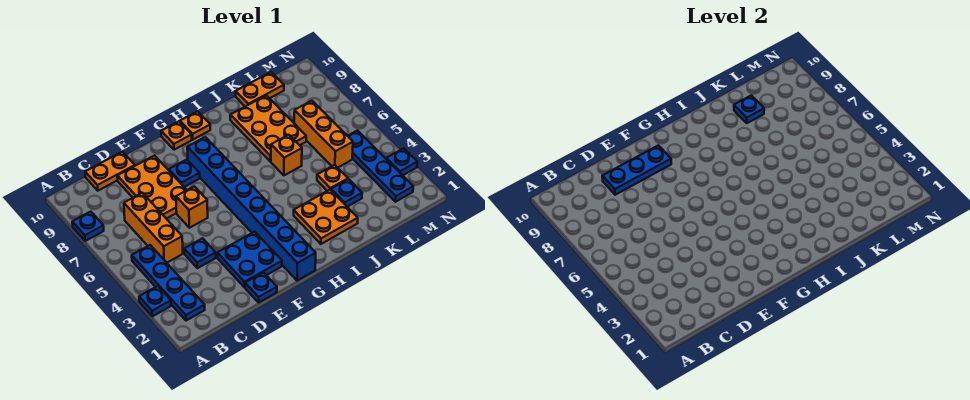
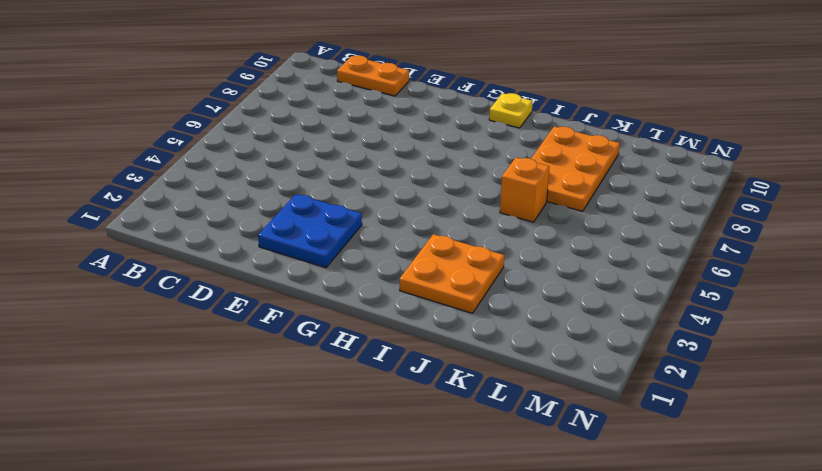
yellow 1x1 plate [489,93,532,128] -> orange 1x1 plate [180,111,210,139]
none -> blue 1x1 plate [139,286,171,316]
none -> blue 1x1 plate [72,212,104,241]
none -> blue 1x4 plate [132,245,205,321]

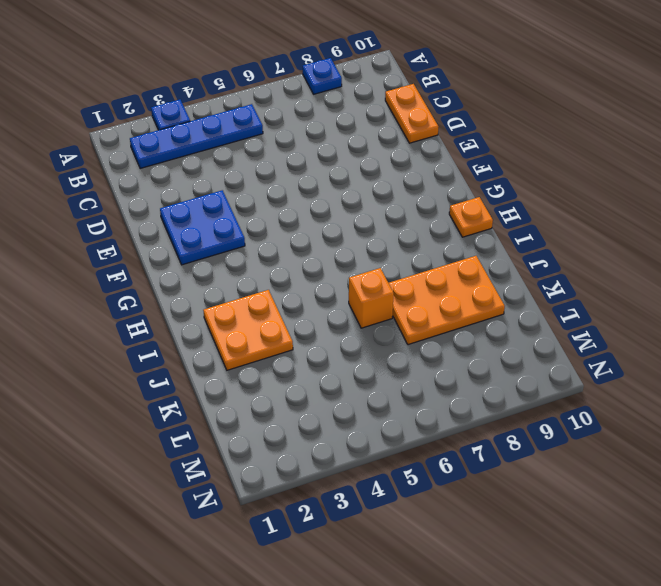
none -> orange 1x3 brick [124,193,183,263]
none -> blue 1x1 plate [184,238,216,268]
none -> orange 2x3 plate [117,156,186,219]

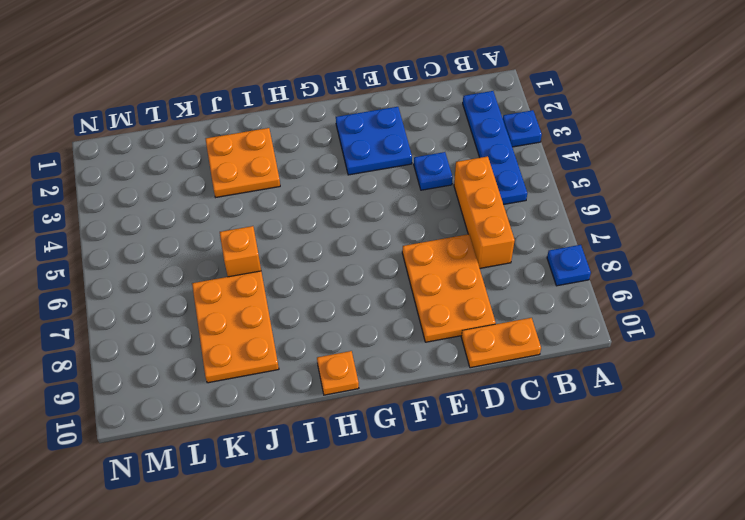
none -> blue 1x1 plate [245,272,277,302]
none -> orange 1x1 brick [176,186,208,228]
none -> blue 1x1 plate [169,159,200,187]

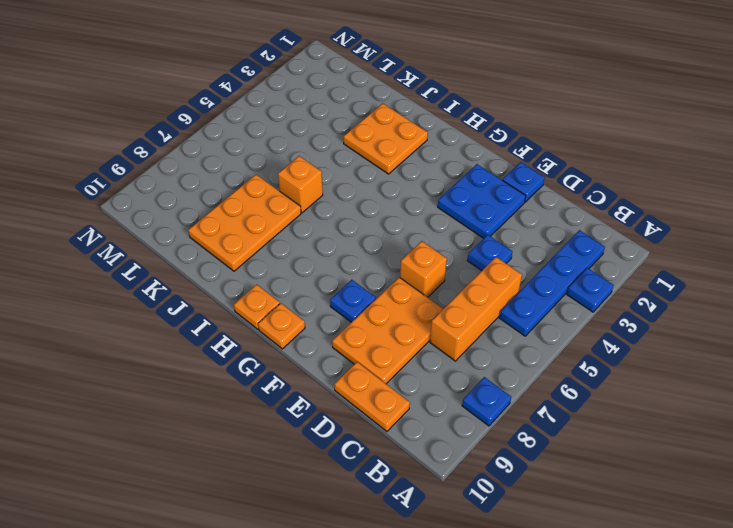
none -> blue 1x8 brick [187,137,316,281]
none -> blue 1x1 plate [331,179,362,207]
none -> orange 1x1 plate [317,165,348,191]

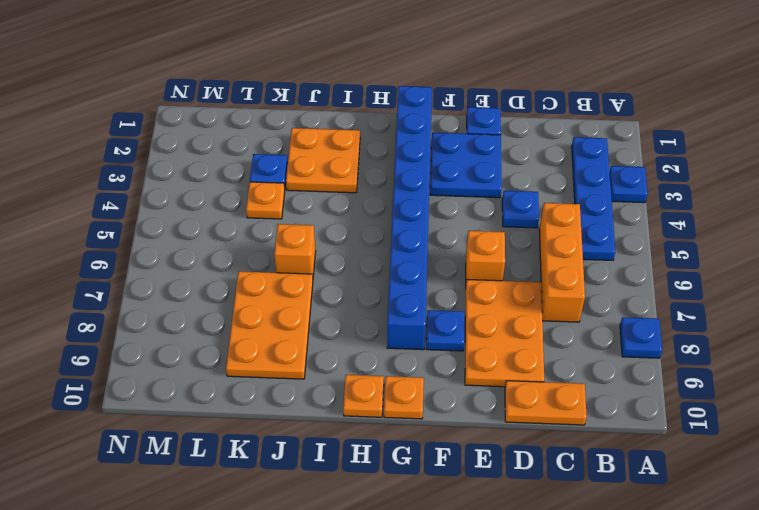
none -> orange 1x2 plate [236,72,284,106]
none -> orange 1x3 brick [294,101,353,168]
none -> blue 1x4 plate [348,131,413,202]

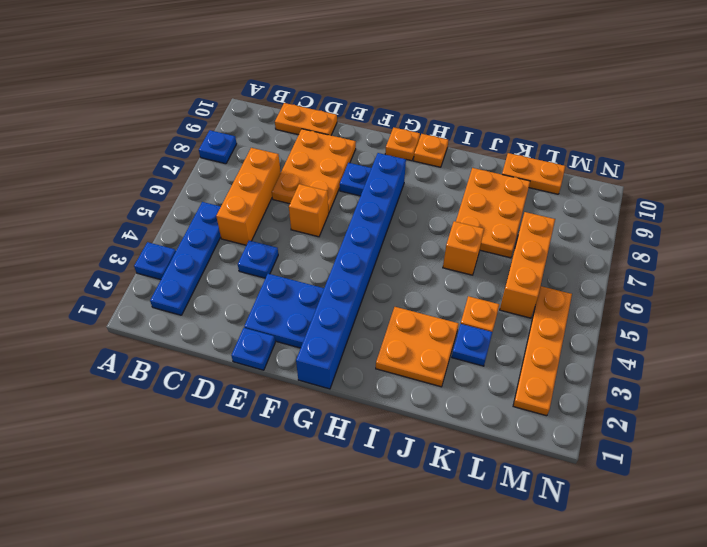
orange 1x4 plate [513,286,572,416] -> blue 1x4 plate [348,131,413,202]
none -> blue 1x1 plate [386,148,417,175]
none -> blue 1x3 plate [602,145,671,195]
none -> blue 1x1 plate [734,95,764,123]

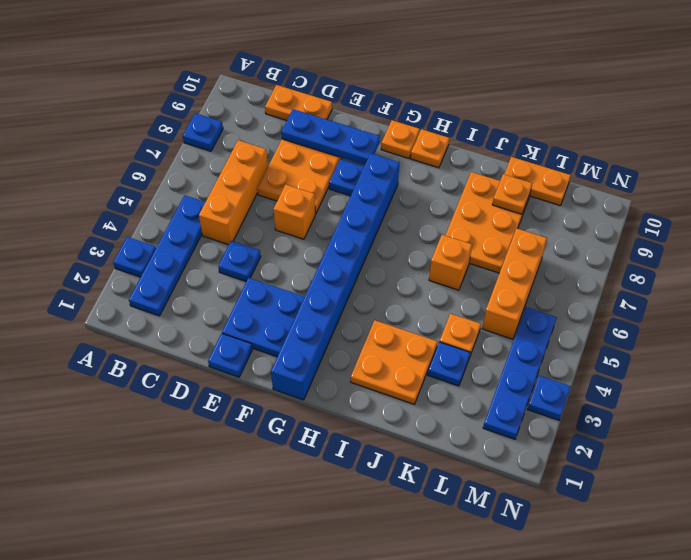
orange 1x1 plate [492,174,532,214] -> blue 1x1 plate [734,95,764,123]

